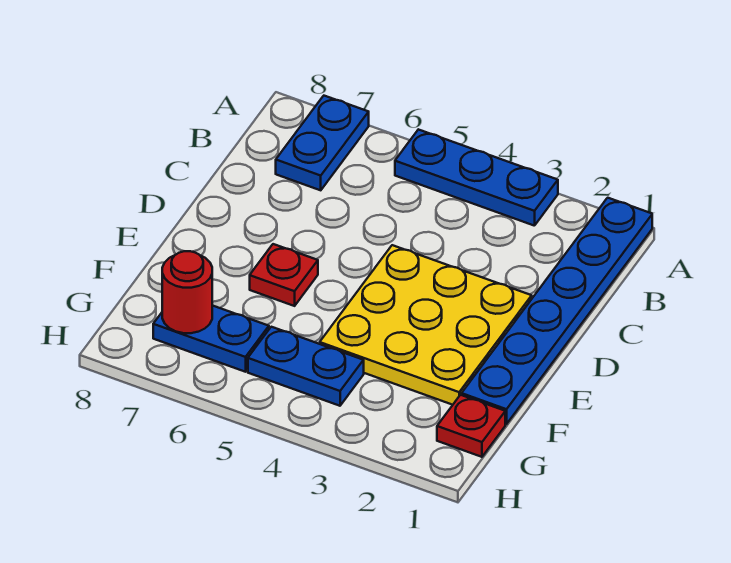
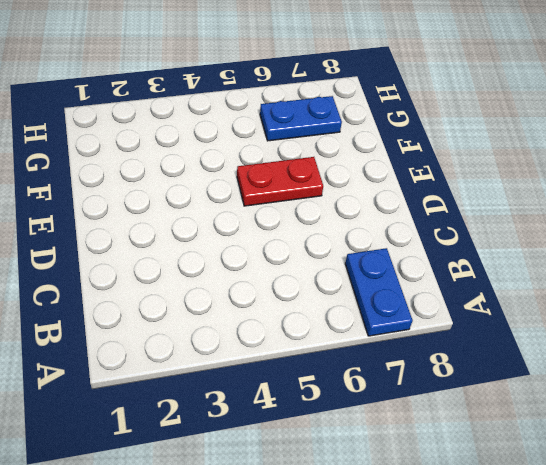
red 1x2 plate [237,157,323,206] -> red 1x1 plate [250,244,318,306]
none -> blue 1x6 plate [462,198,652,424]
none -> blue 1x3 plate [395,129,558,226]

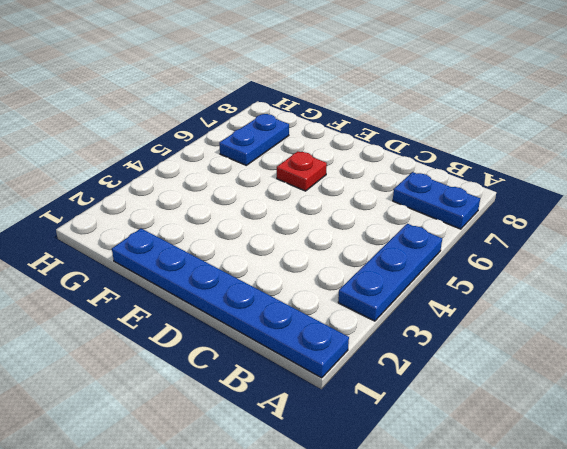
none -> yellow 3x3 plate [320,245,532,405]
none -> red 1x1 plate [437,395,505,457]

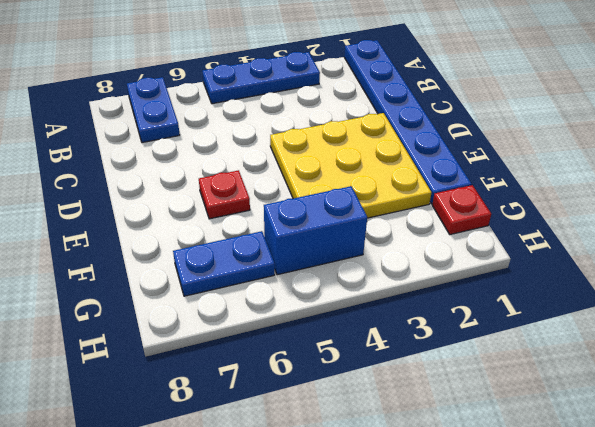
blue 1x2 brick [264,186,367,275] -> blue 1x2 plate [248,327,364,406]
none -> red 1x1 round brick [162,251,212,333]

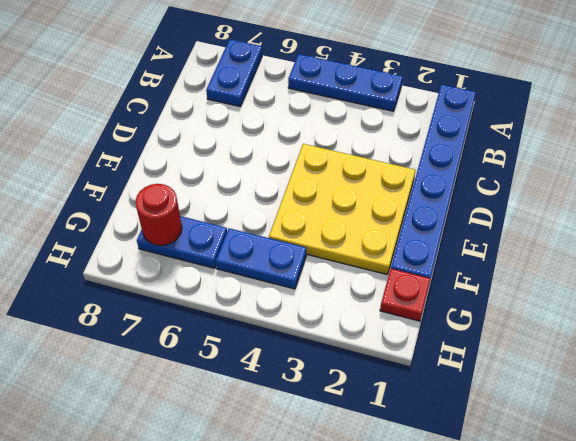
none -> red 1x1 plate [250,244,318,306]

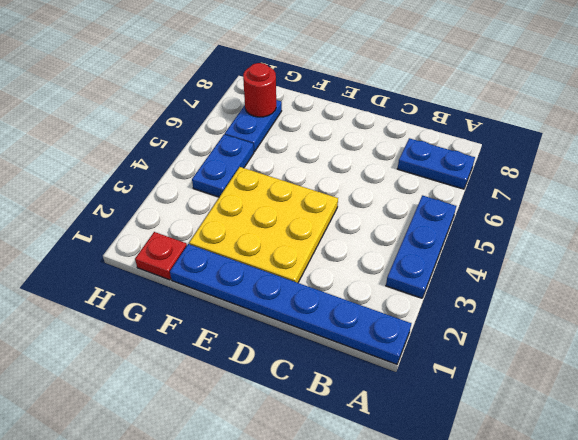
none -> red 1x1 plate [250,244,318,306]

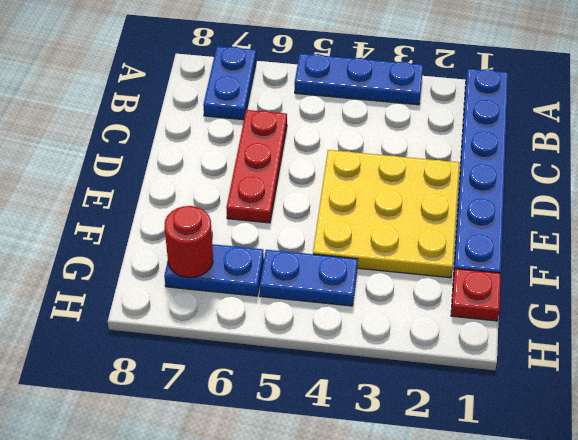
red 1x3 plate [226,110,287,223] -> red 1x1 plate [250,244,318,306]

